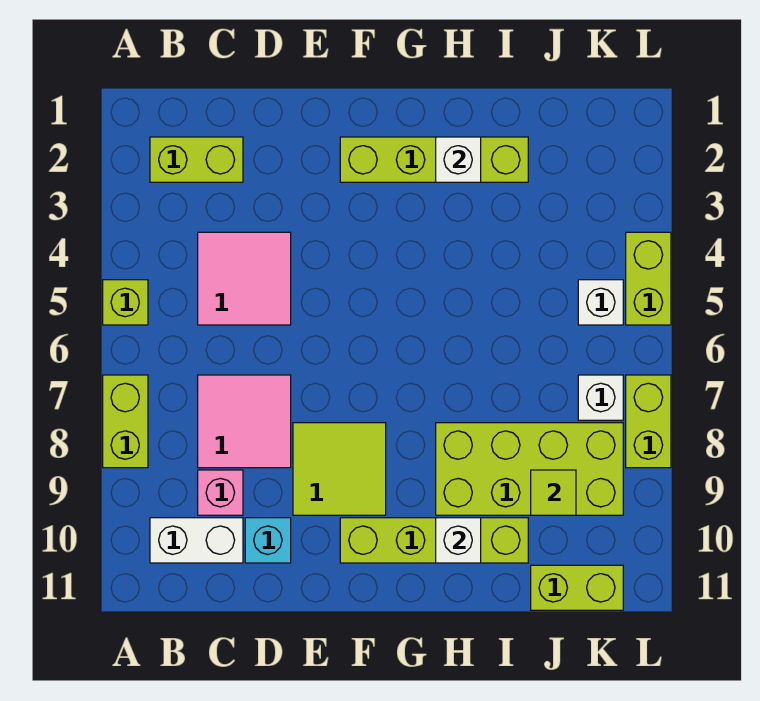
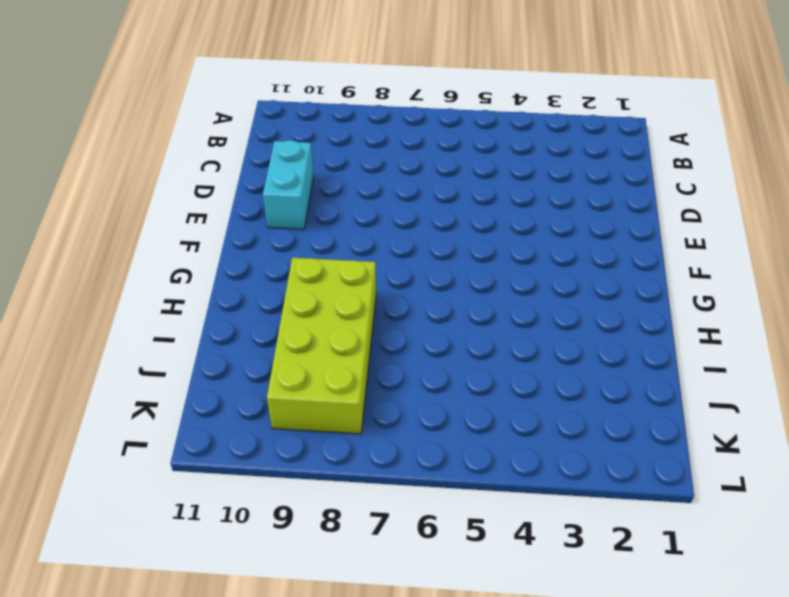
cyan 1x2 brick [263,140,314,229] -> cyan 1x1 brick [245,518,291,563]
none -> lime 1x1 brick [103,280,148,325]
none -> lime 1x2 brick [103,375,148,468]
none -> lime 1x2 brick [150,137,243,182]

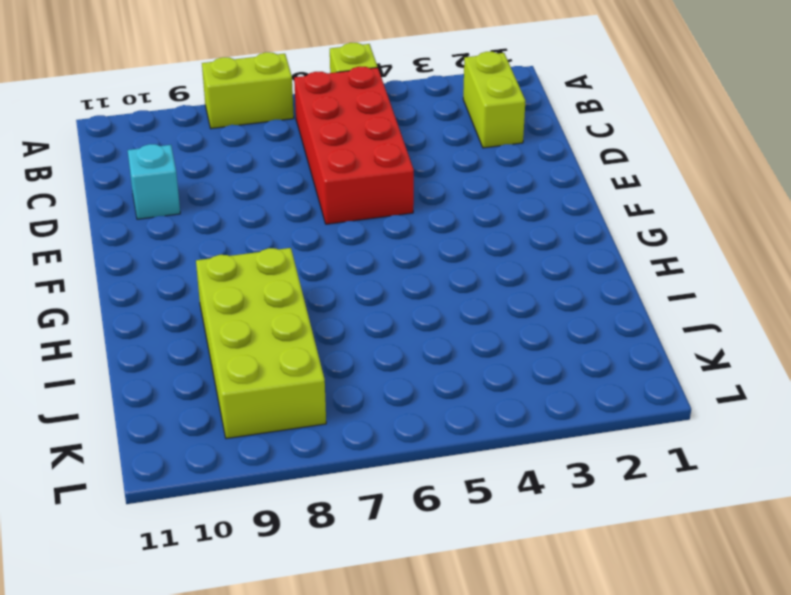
red 2x4 brick [294,66,414,224] -> pink 2x2 tile [198,232,291,325]
none -> white 1x2 brick [150,518,243,563]
none -> pink 2x2 tile [198,375,291,468]
none -> pink 1x1 brick [198,470,243,515]

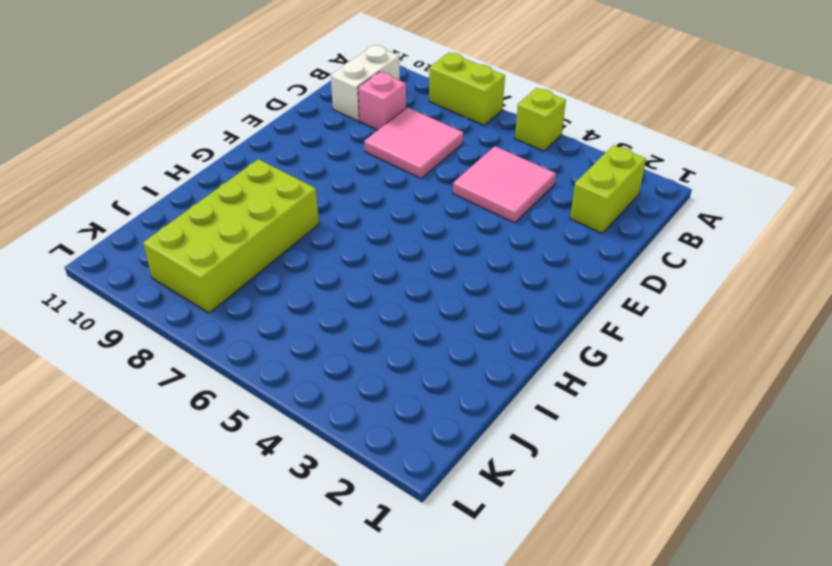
none -> cyan 1x1 brick [245,518,291,563]
none -> lime 2x2 tile [293,423,386,515]
none -> lime 1x4 brick [340,137,528,182]

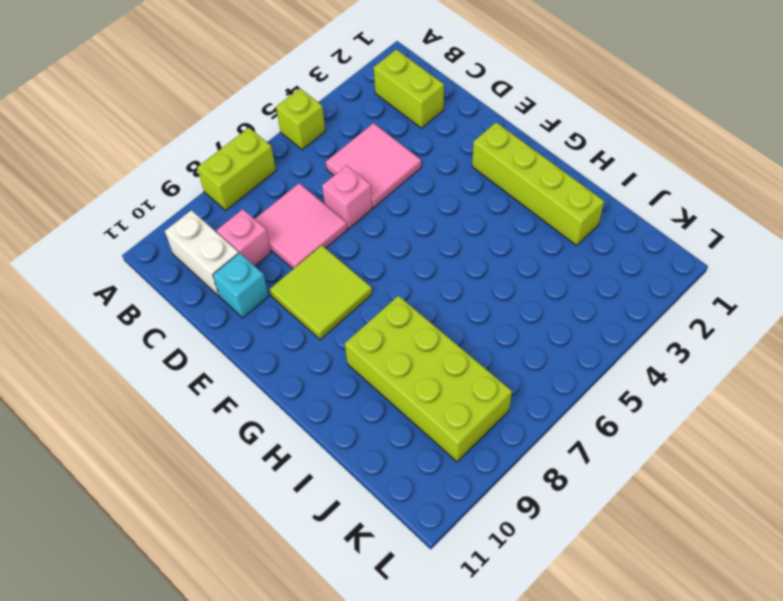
pink 1x1 brick [322,165,373,229] -> none
none -> lime 1x4 brick [340,518,528,563]
none -> lime 1x2 brick [531,565,623,610]
none -> white 1x1 brick [578,280,623,325]

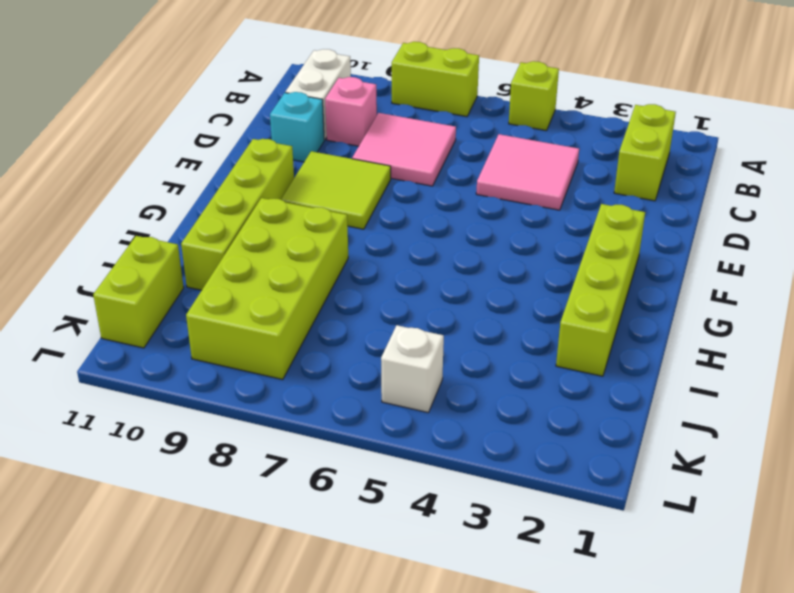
none -> white 1x1 brick [578,375,623,420]
none -> lime 1x2 brick [626,232,671,325]
none -> lime 1x2 brick [626,375,671,468]

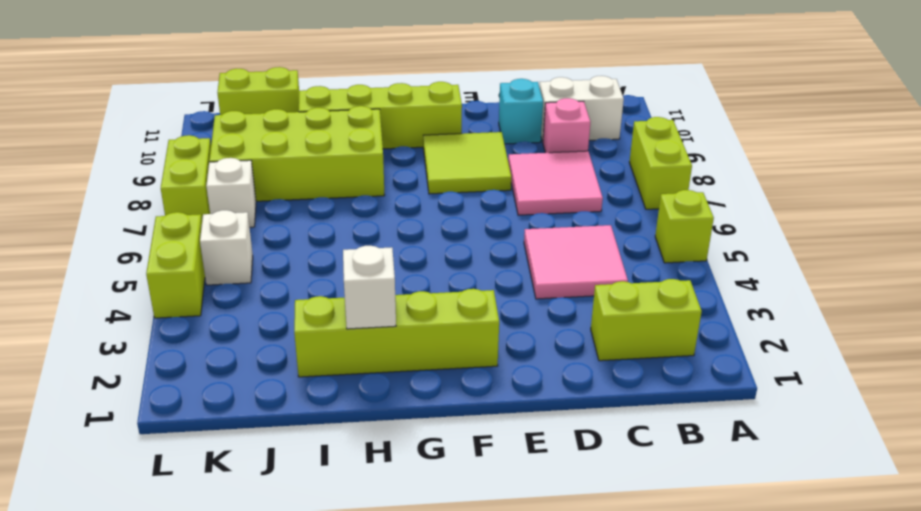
none -> white 1x1 brick [436,518,481,563]
none -> lime 1x1 tile [531,470,576,515]

